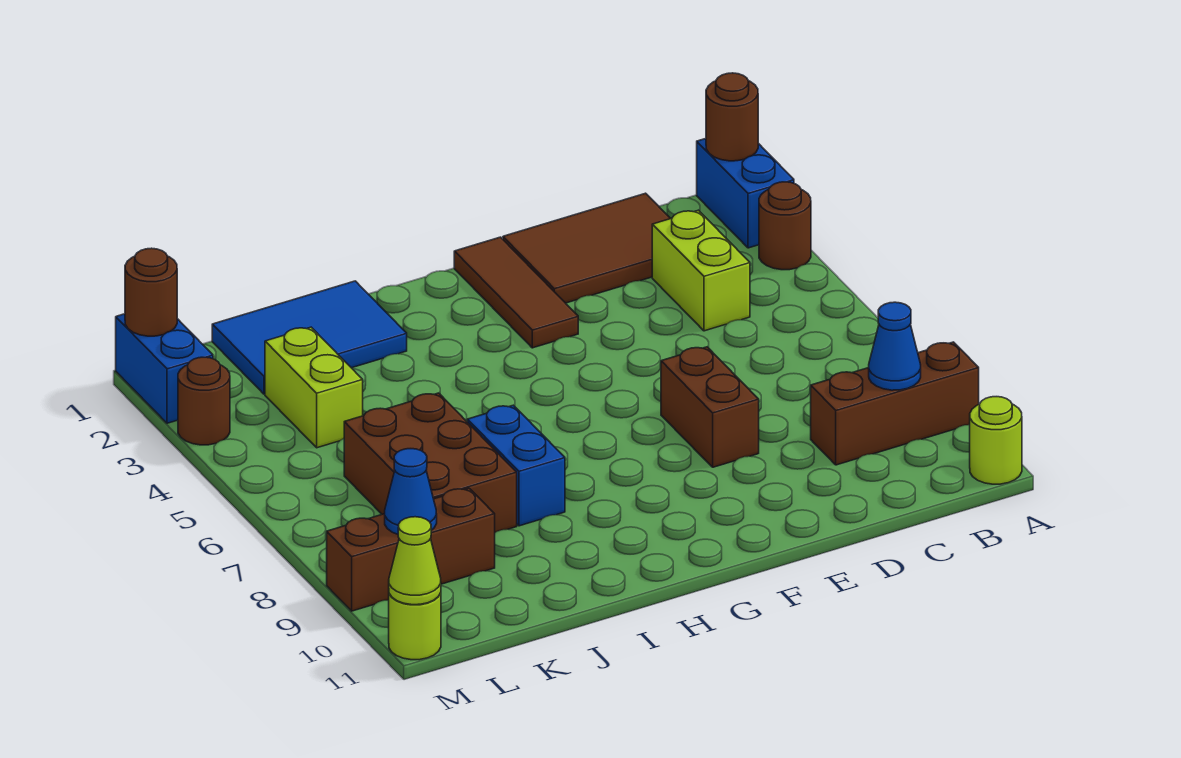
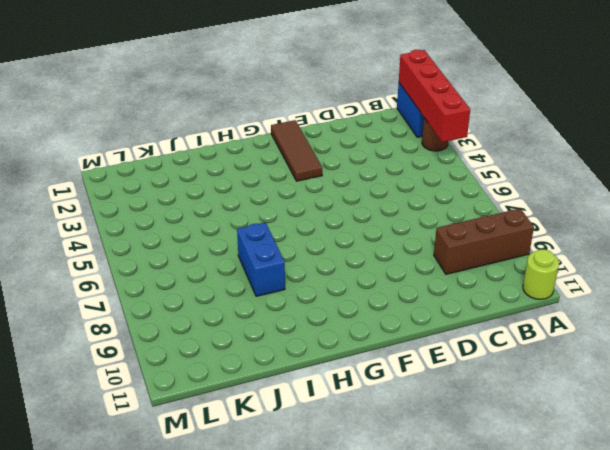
red 1x4 brick [399,50,470,142] -> brown 1x1 round brick [706,73,758,161]
none -> brown 2x3 tile [503,193,671,303]
none -> lime 1x2 brick [652,210,750,331]
none -> brown 1x2 brick [661,347,759,467]

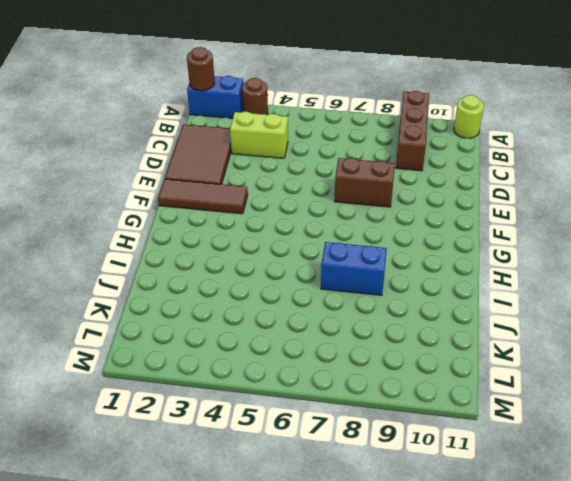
none -> blue 2x3 tile [212,281,407,394]
none -> brown 2x3 brick [344,393,517,532]
none -> lime 1x2 brick [265,327,363,448]

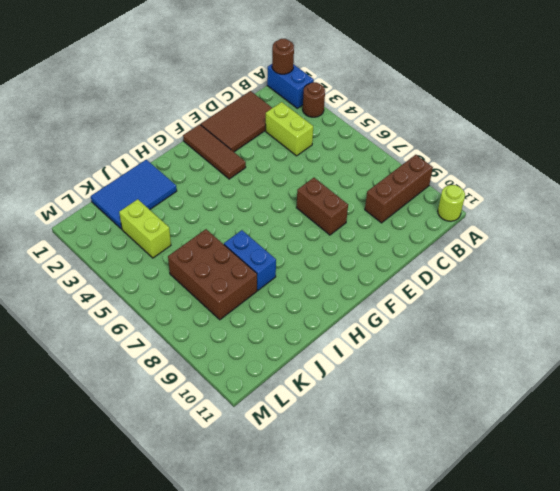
none -> brown 1x3 brick [327,488,495,611]
none -> blue 1x2 brick [116,314,213,423]
none -> brown 1x1 round brick [178,357,230,445]

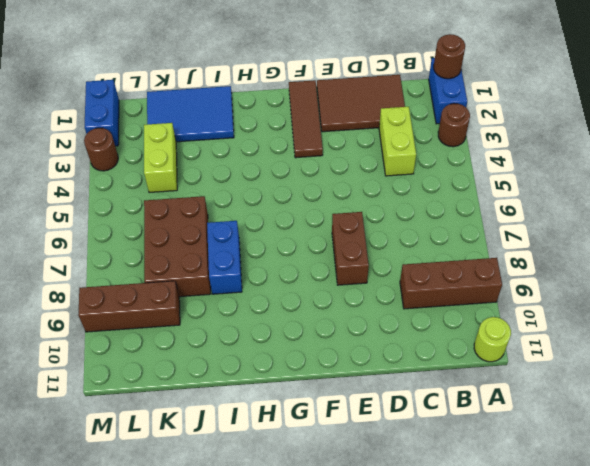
none -> lime 1x1 round brick [389,593,441,660]
none -> blue 1x1 cone [869,302,921,390]
none -> blue 1x1 cone [385,449,437,534]

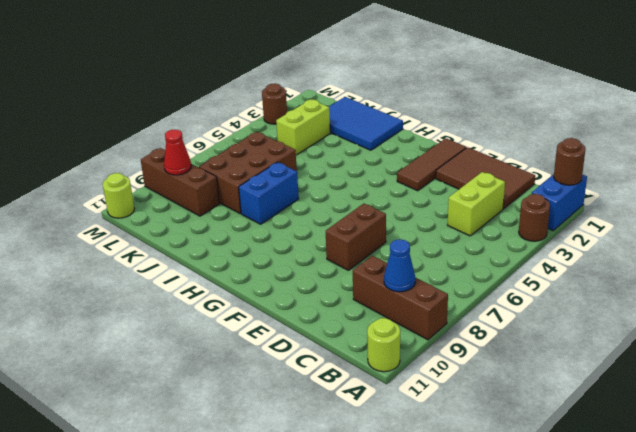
red 1x1 cone [164,130,191,175] -> blue 1x1 cone [385,449,437,534]
none -> blue 1x2 brick [116,314,213,423]
none -> brown 1x1 round brick [125,248,177,336]
none -> lime 1x1 cone [389,517,441,605]

